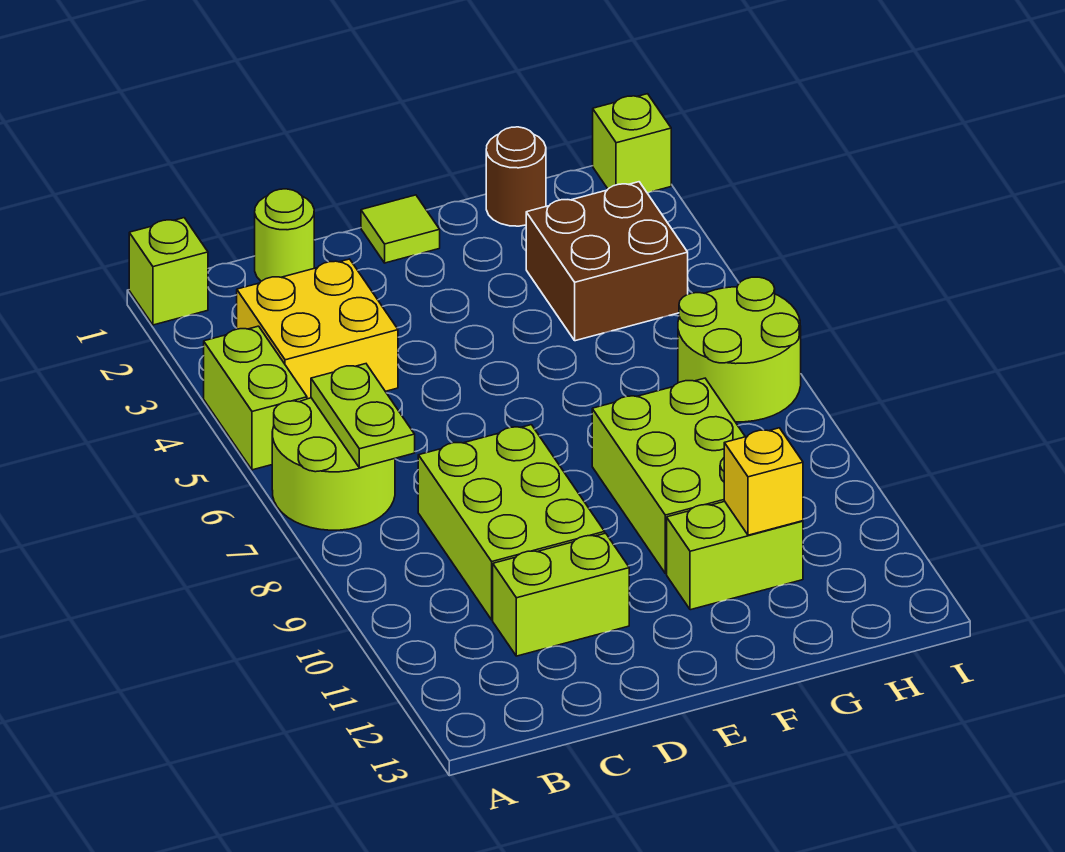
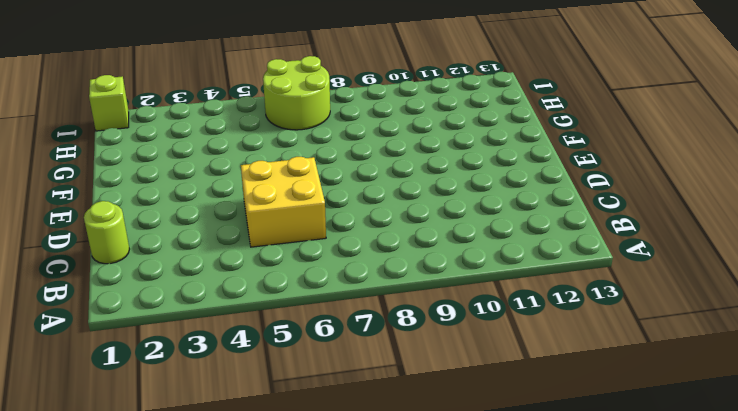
yellow 2x2 brick [241,157,326,247] -> yellow 2x2 brick moved to [237,259,398,399]
none -> lime 1x1 brick [129,218,208,325]
none -> lime 1x2 brick [204,326,307,470]
none -> lime 2x2 round brick [272,398,395,530]

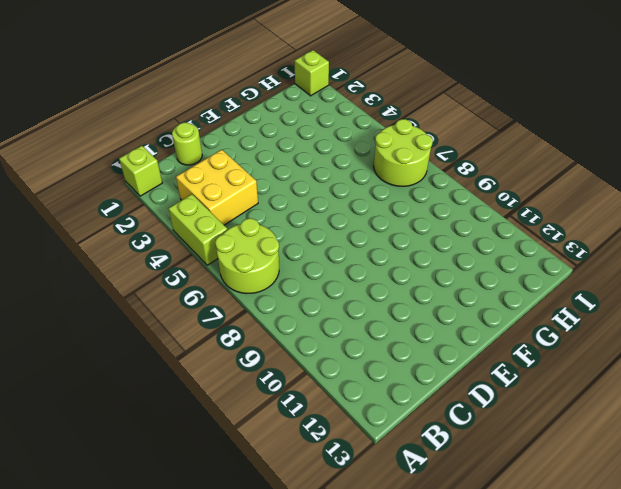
none -> lime 2x3 brick [418,425,605,620]
none -> lime 1x2 brick [493,533,629,656]
none -> lime 1x1 tile [361,195,440,263]

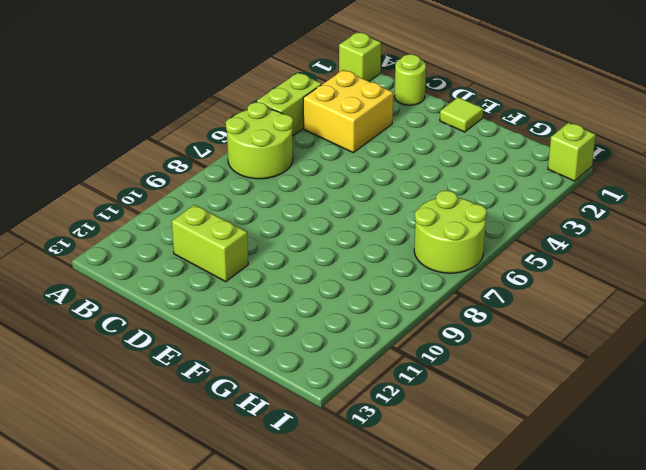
none -> lime 2x3 brick [418,425,605,620]
none -> lime 2x3 brick [592,378,745,573]
none -> lime 1x2 brick [667,501,803,610]

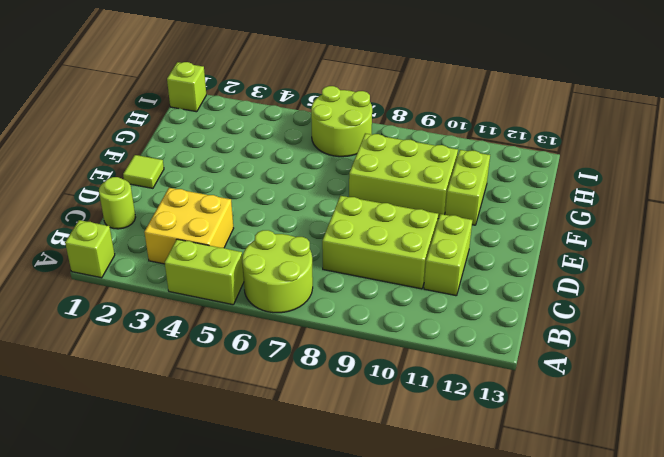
none -> brown 1x1 round brick [486,127,546,226]
none -> brown 2x2 brick [526,182,688,341]
none -> lime 1x2 plate [311,364,415,468]

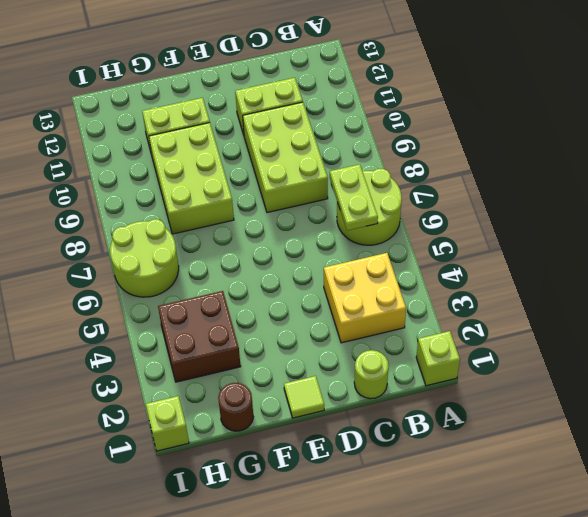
none -> lime 1x2 brick [204,326,307,470]
none -> yellow 1x1 brick [724,428,803,535]

